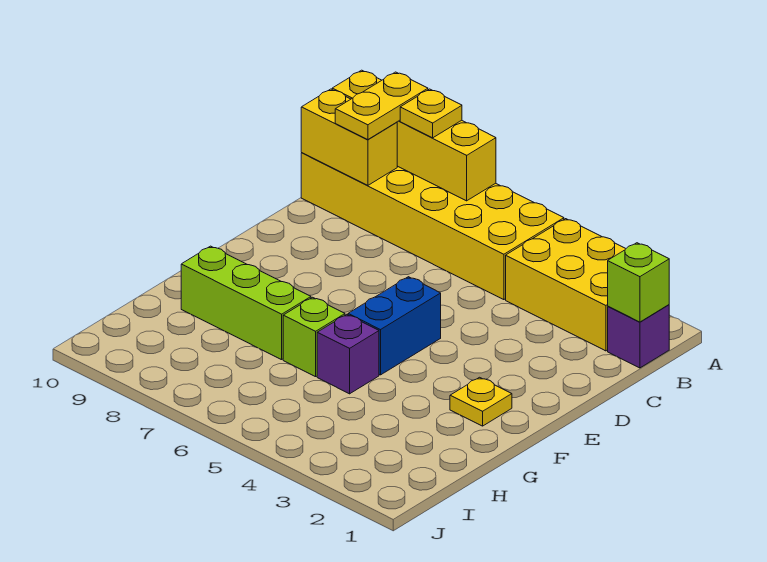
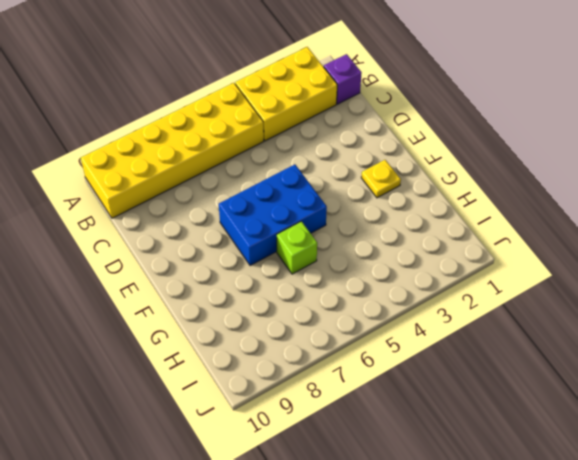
blue 2x3 brick [219,164,327,266] -> blue 1x2 brick [348,277,441,375]
none -> purple 1x1 brick [317,314,379,394]
none -> lime 1x3 brick [181,246,311,360]
none -> yellow 1x4 brick [332,70,496,201]

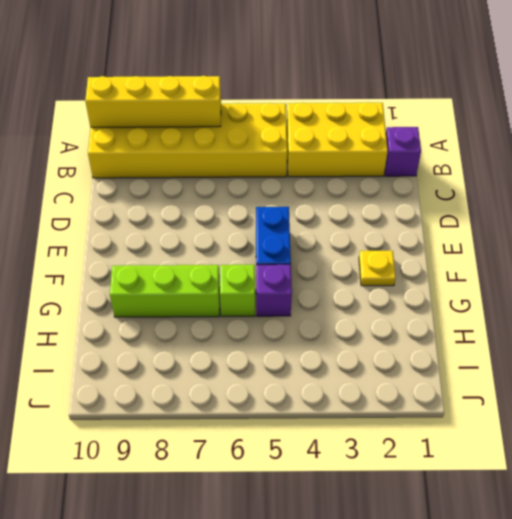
none -> lime 1x1 brick [608,243,669,322]
none -> yellow 1x2 brick [301,89,397,185]
none -> yellow 1x1 plate [400,89,462,138]

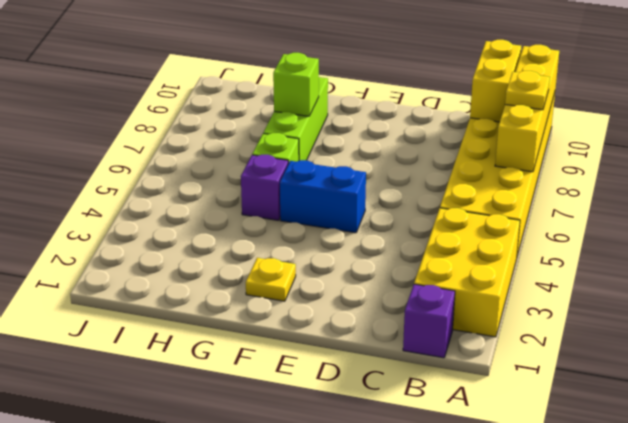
lime 1x1 brick [273,53,319,116] -> lime 1x1 brick moved to [608,243,669,322]
none -> yellow 1x2 plate [335,72,428,140]

